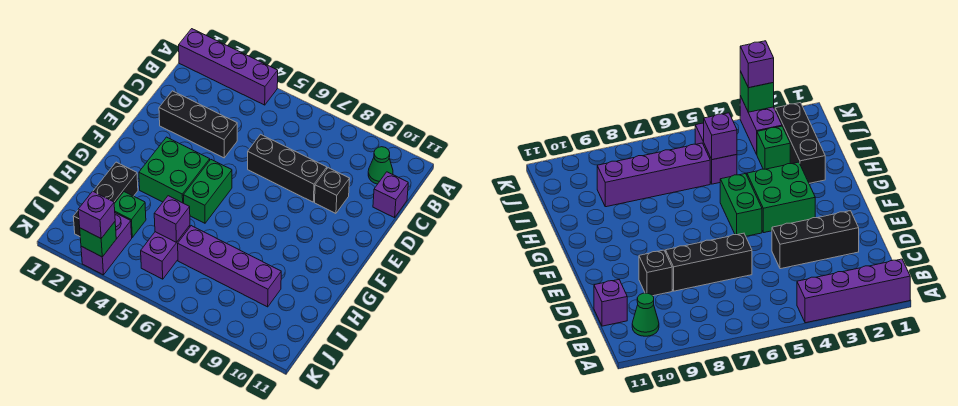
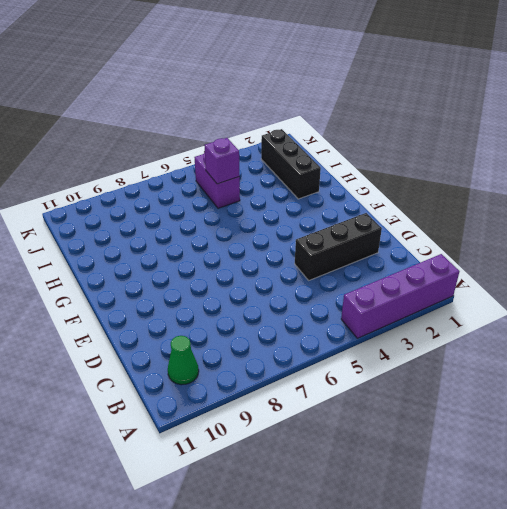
none -> purple 1x1 brick [373,172,408,218]
none -> black 1x3 brick [248,134,327,202]
none -> black 1x1 brick [315,168,350,213]

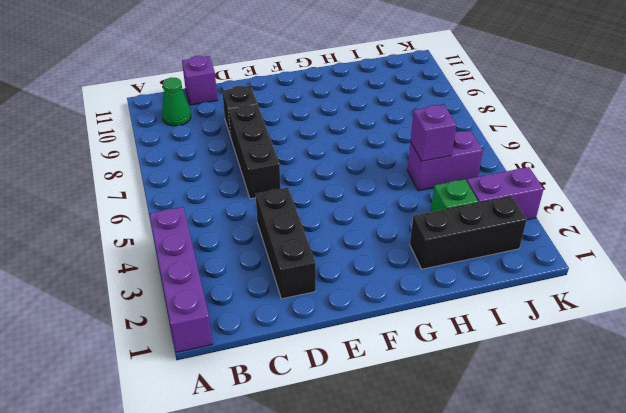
none -> green 2x2 brick [139,137,210,203]
none -> green 1x2 brick [183,160,232,223]
none -> purple 1x4 brick [178,226,281,307]

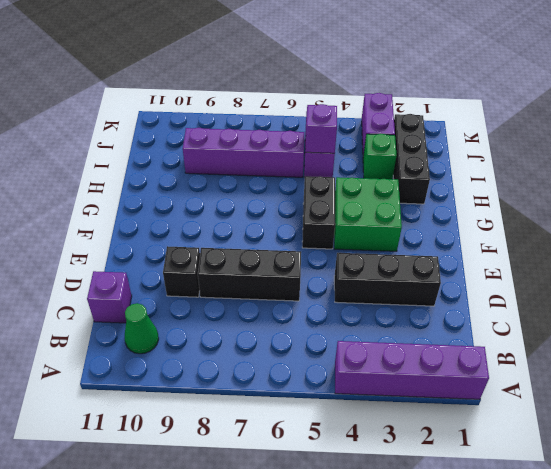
black 1x2 brick [302,176,335,249] -> green 1x2 brick [183,160,232,223]
none -> green 1x1 brick [80,222,116,257]
none -> purple 1x1 brick [78,191,115,238]

